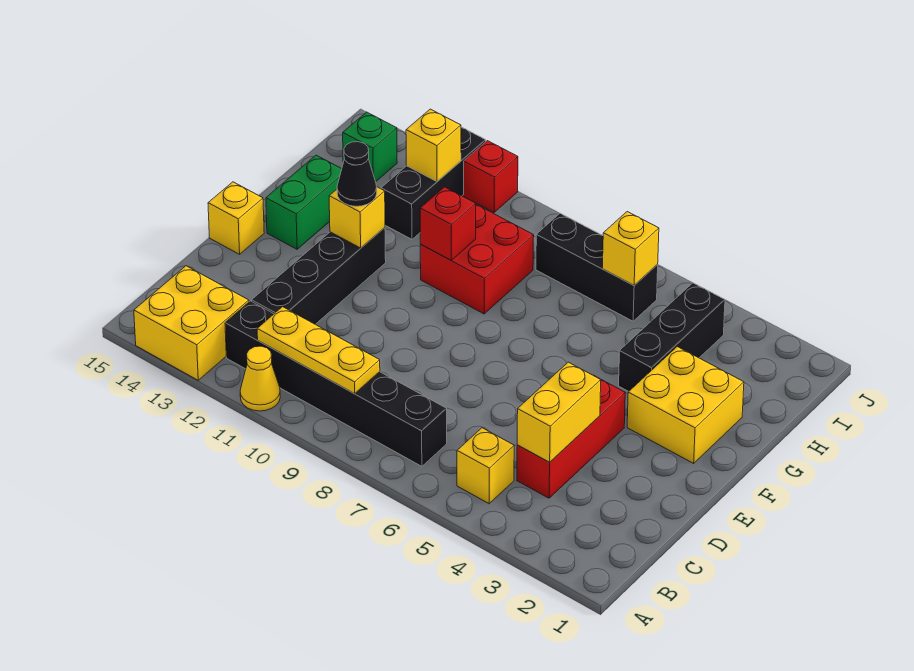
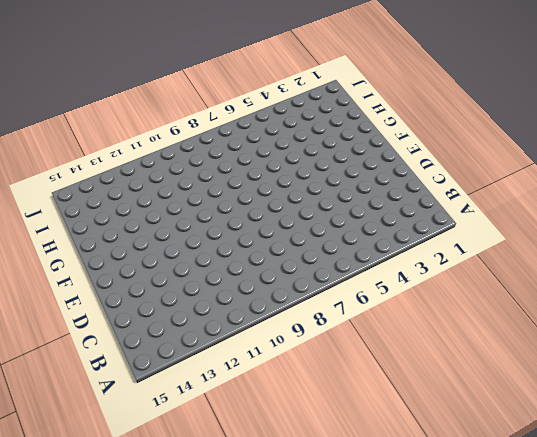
none -> yellow 1x1 cone [240,346,280,411]
none -> yellow 2x2 brick [134,266,249,380]
none -> yellow 1x1 brick [457,428,514,504]

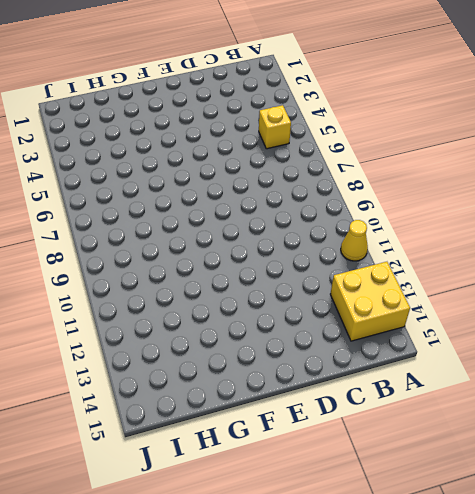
none -> black 1x6 brick [225,301,447,466]
none -> red 1x3 brick [517,375,625,498]
none -> black 1x4 brick [252,228,386,324]

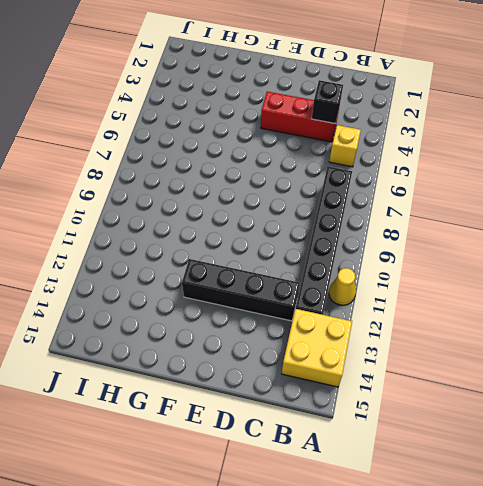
black 1x1 brick [312,80,343,124] -> yellow 1x2 brick [517,362,601,462]
none -> yellow 1x1 brick [208,182,264,254]
none -> yellow 2x2 brick [627,347,744,463]
none -> green 1x2 brick [266,155,342,249]

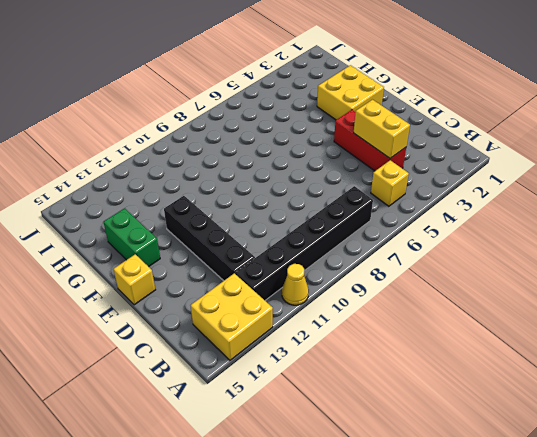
none -> black 1x3 brick [619,283,725,392]
none -> red 2x2 brick [420,205,534,314]
none -> black 1x3 brick [381,127,486,239]

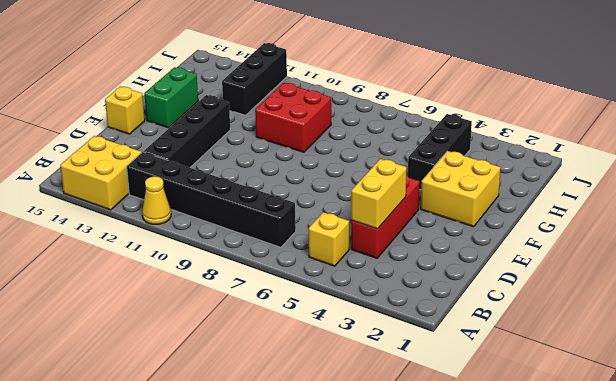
none -> black 1x3 brick [536,213,658,321]
none -> green 1x1 brick [343,112,397,182]
none -> red 1x1 brick [464,141,518,212]

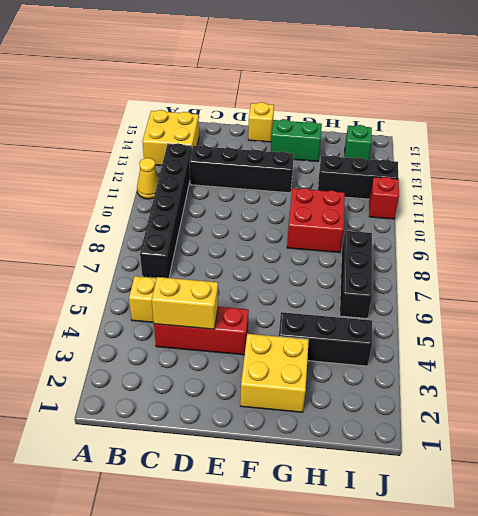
none -> yellow 1x3 plate [257,307,380,394]
none -> yellow 1x1 brick [329,187,385,248]
none -> red 1x1 brick [420,187,476,260]

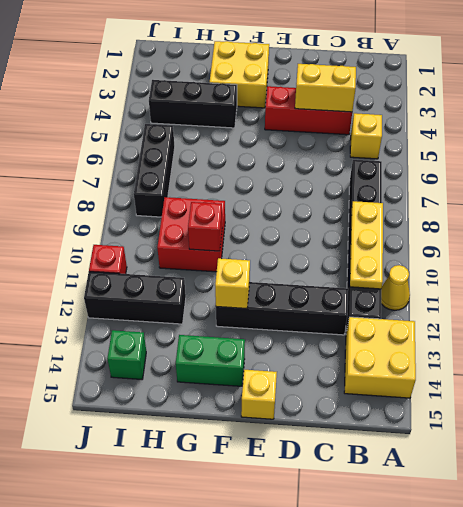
none -> yellow 1x1 brick [602,212,659,285]
none -> yellow 1x1 brick [406,109,461,181]
none -> black 1x1 cone [337,142,377,206]

